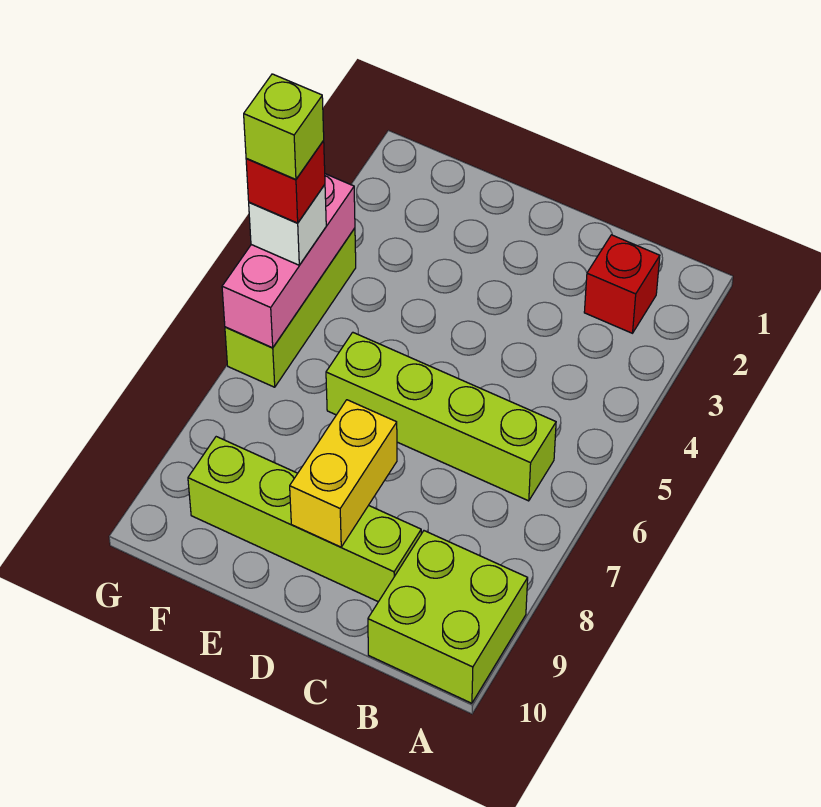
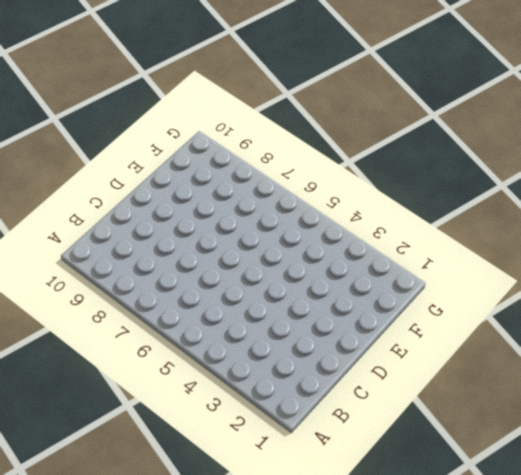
none -> lime 2x2 brick [368,531,528,703]
none -> red 1x1 brick [584,235,660,333]

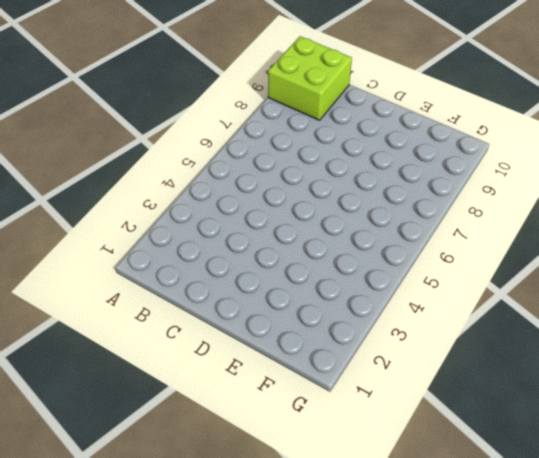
none -> red 1x1 brick [584,235,660,333]
none -> lime 1x4 brick [326,332,556,501]

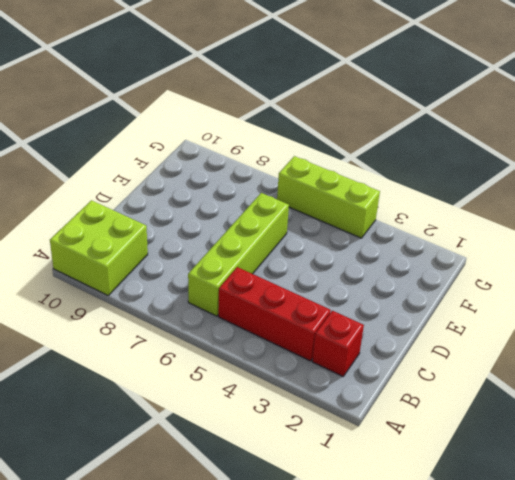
red 1x3 brick [218,267,331,361] -> none
none -> lime 1x4 brick [188,437,421,602]
none -> yellow 1x2 brick [290,400,397,547]

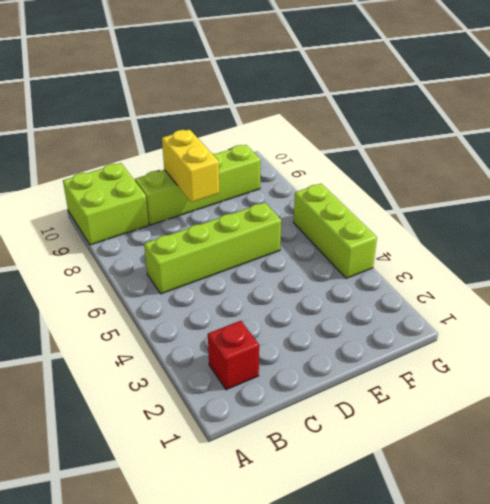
none -> pink 1x3 brick [222,174,355,348]
none -> white 1x1 brick [249,185,326,265]

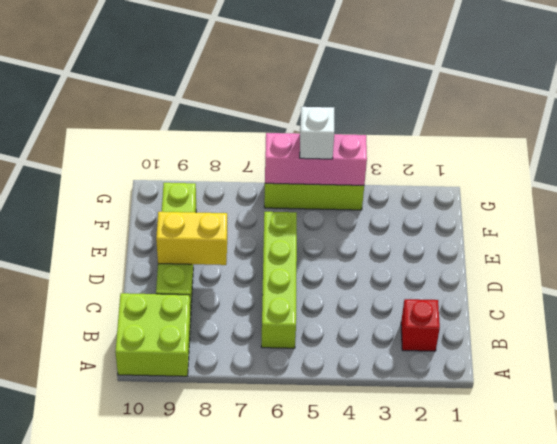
none -> red 1x1 brick [246,141,325,223]
none -> lime 1x1 brick [244,74,324,179]

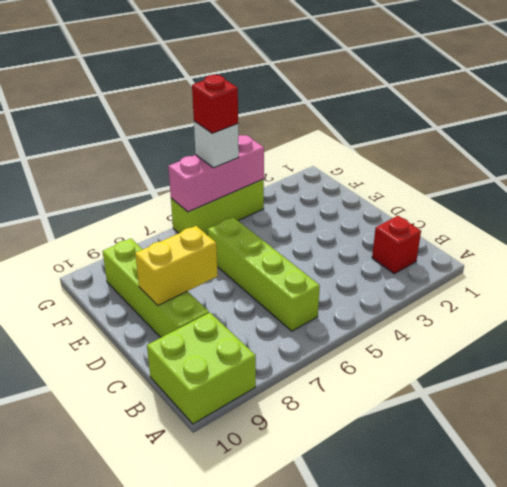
none -> lime 1x1 brick [244,74,324,179]

